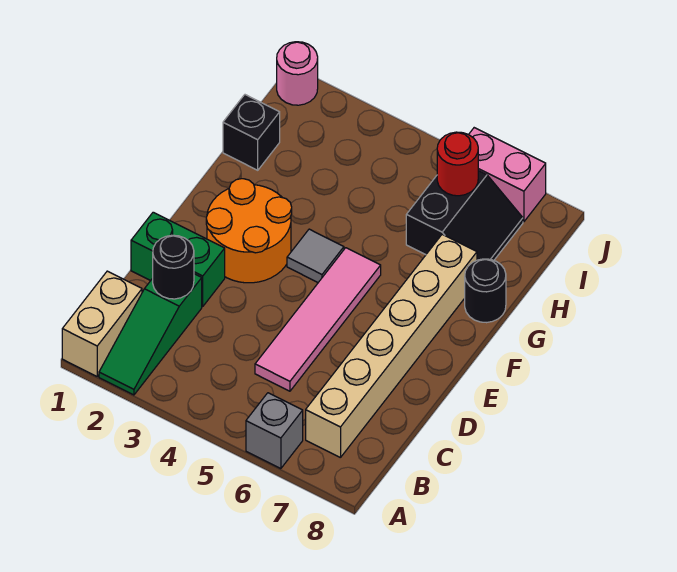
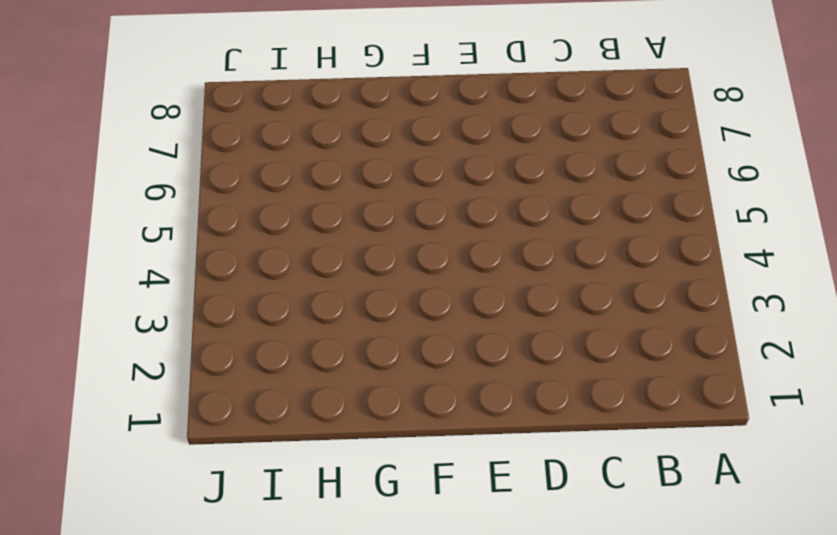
none -> tan 1x2 brick [62,271,142,376]
none -> green 1x3 slope [99,274,202,395]
none -> grey 1x1 brick [246,393,303,469]

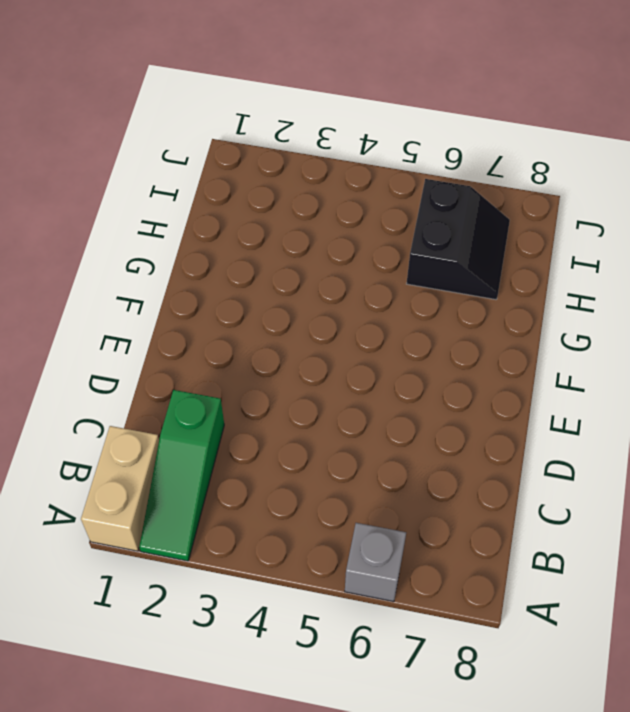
none -> tan 1x6 brick [306,234,477,458]
none -> pink 1x4 tile [255,248,381,391]
none -> green 1x2 brick [131,212,225,306]

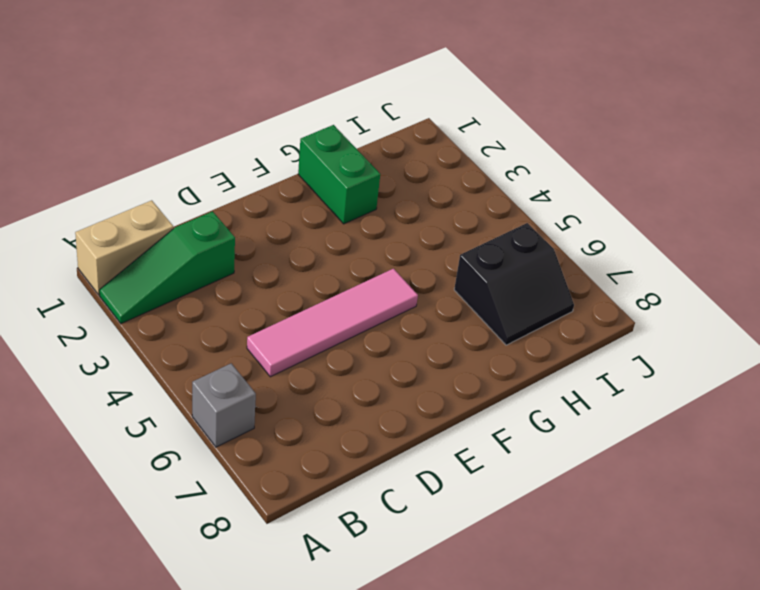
green 1x2 brick [298,125,380,224] -> green 1x2 brick moved to [131,212,225,306]
none -> tan 1x6 brick [306,234,477,458]
none -> orange 2x2 round brick [206,179,292,283]
none -> grey 1x1 tile [287,229,344,282]

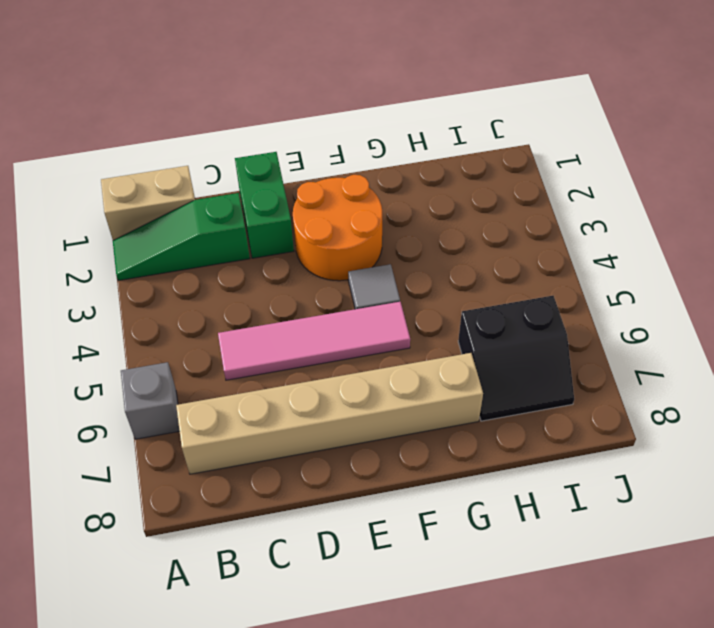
none -> black 1x1 round brick [465,259,506,323]
none -> black 1x1 brick [223,95,280,170]
none -> pink 1x1 round brick [277,42,318,105]

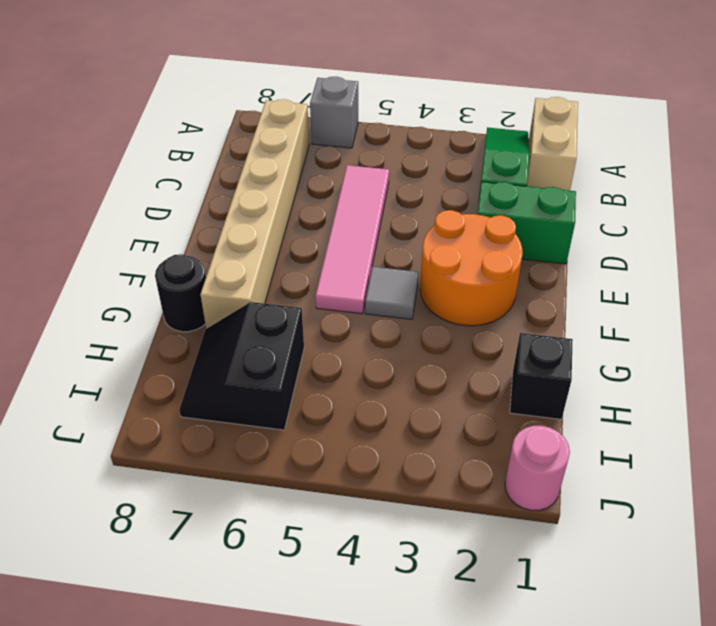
none -> pink 1x2 brick [469,128,546,222]
none -> black 1x1 round brick [153,235,194,299]
none -> red 1x1 round brick [437,132,478,196]

